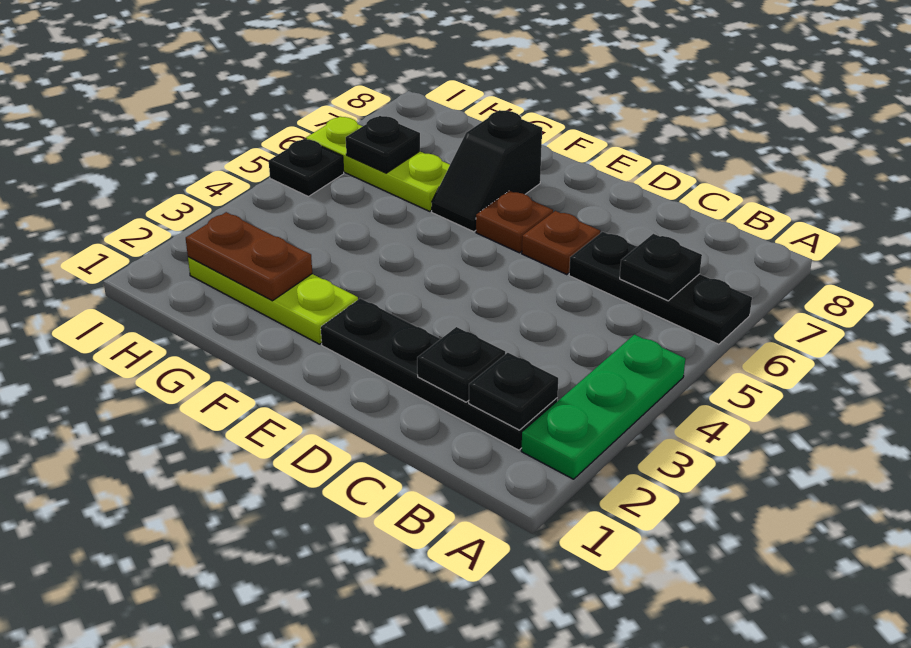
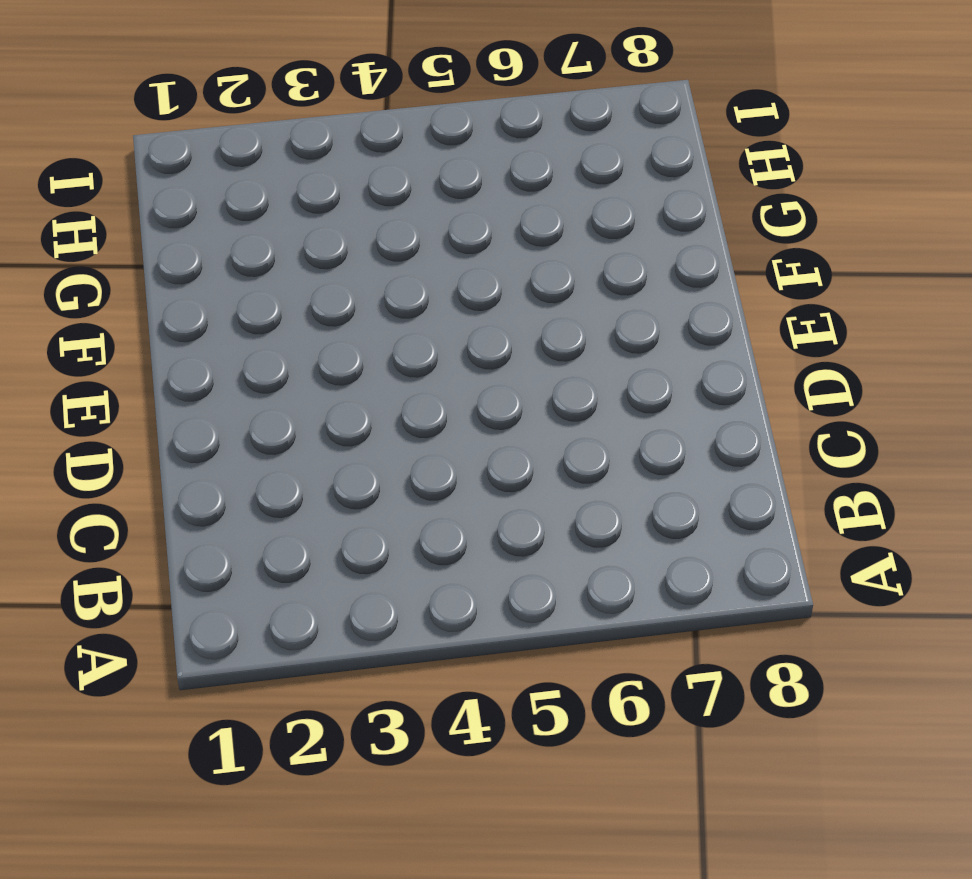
none -> green 1x3 plate [521,335,685,479]
none -> black 1x3 plate [569,232,752,344]
none -> black 1x4 plate [321,298,557,450]

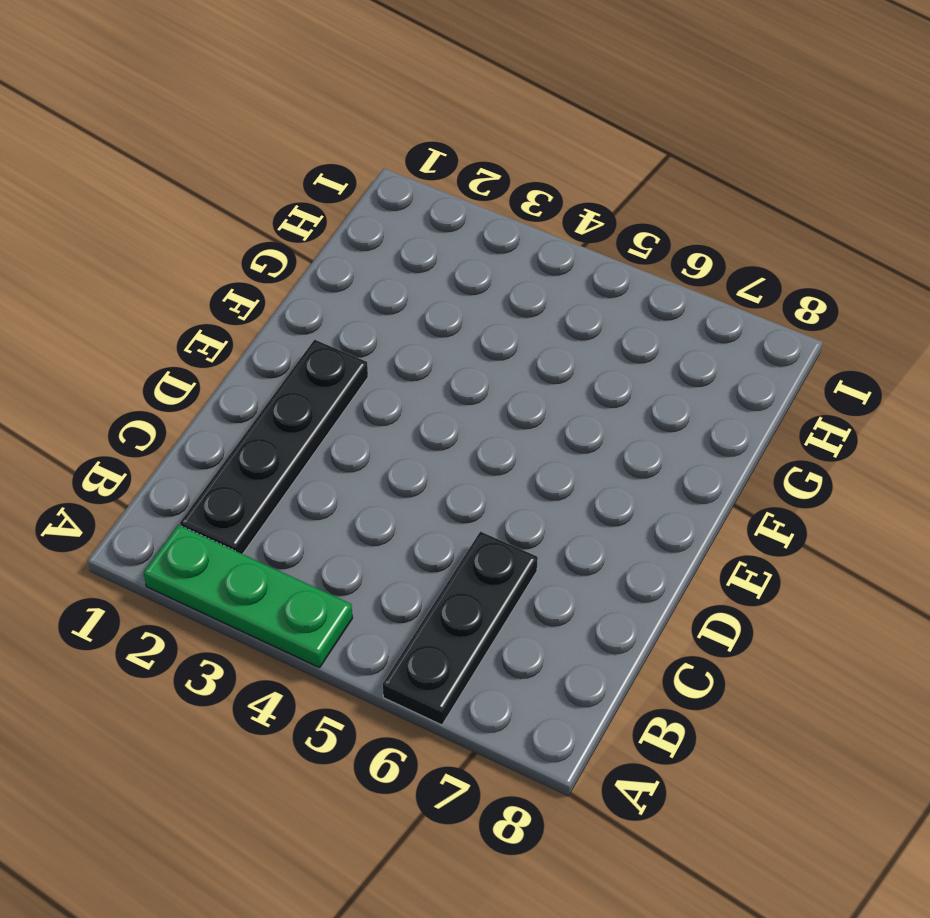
none -> brown 1x1 plate [522,211,600,274]
none -> brown 1x1 plate [476,191,553,253]
none -> lime 1x3 plate [188,257,358,344]

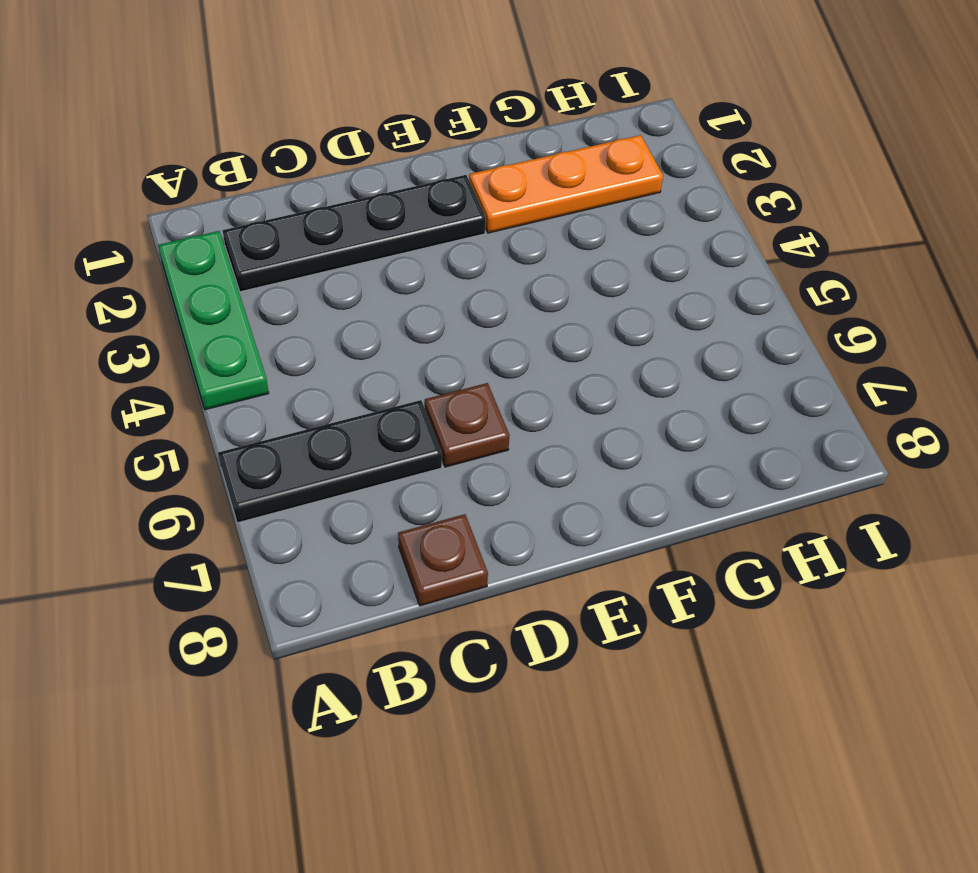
brown 1x1 plate [398,514,488,606] -> brown 1x1 plate moved to [476,191,553,253]
orange 1x3 plate [469,135,663,233] -> lime 1x3 plate [188,257,358,344]
none -> black 1x2 slope [432,110,542,232]
none -> lime 1x3 plate [306,117,450,211]
none -> black 1x1 plate [269,139,344,196]

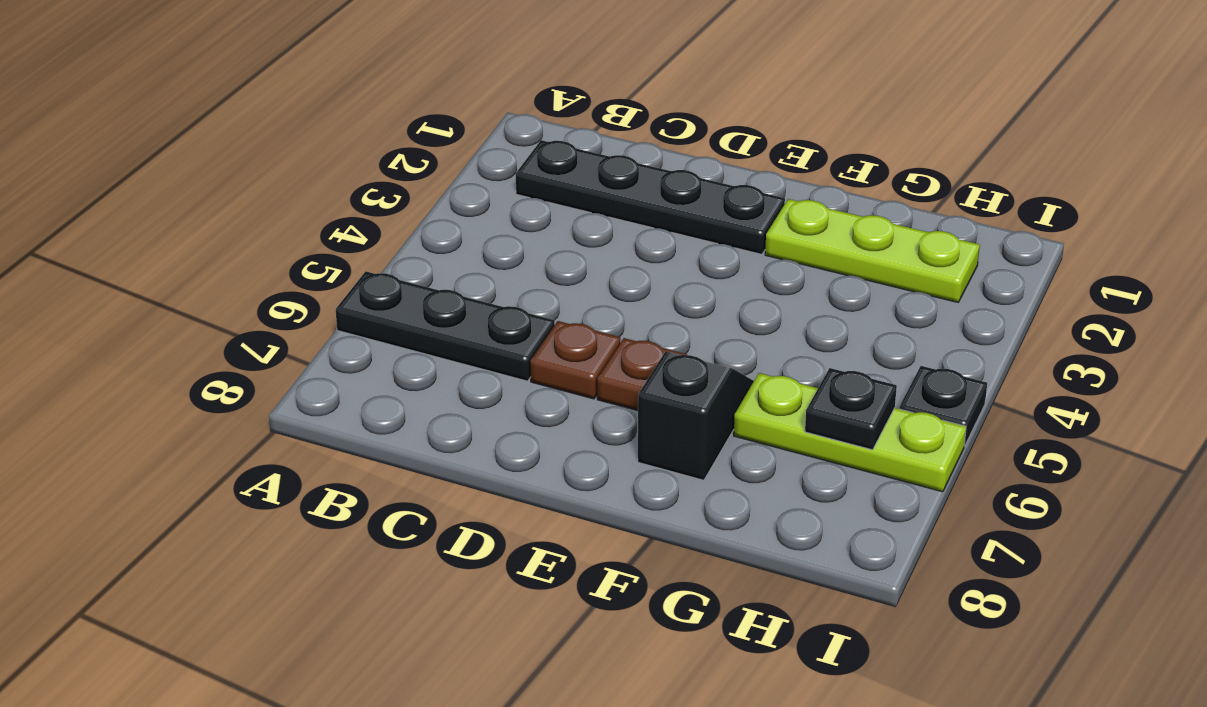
none -> green 1x3 plate [521,335,685,479]
none -> black 1x1 plate [469,353,558,430]
none -> black 1x1 plate [620,234,702,301]

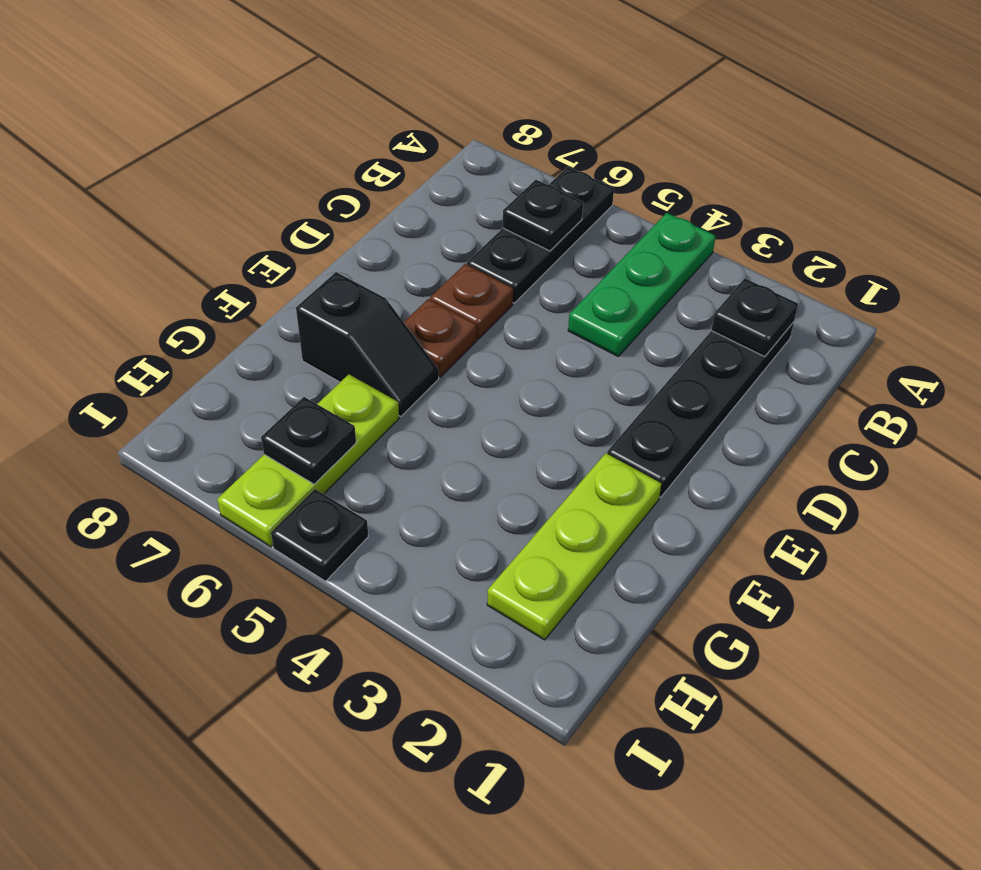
green 1x3 plate [568,213,716,356] -> green 1x3 plate turned to [521,335,685,479]
none -> black 1x1 plate [417,327,505,402]
none -> brown 1x2 plate [186,212,312,301]

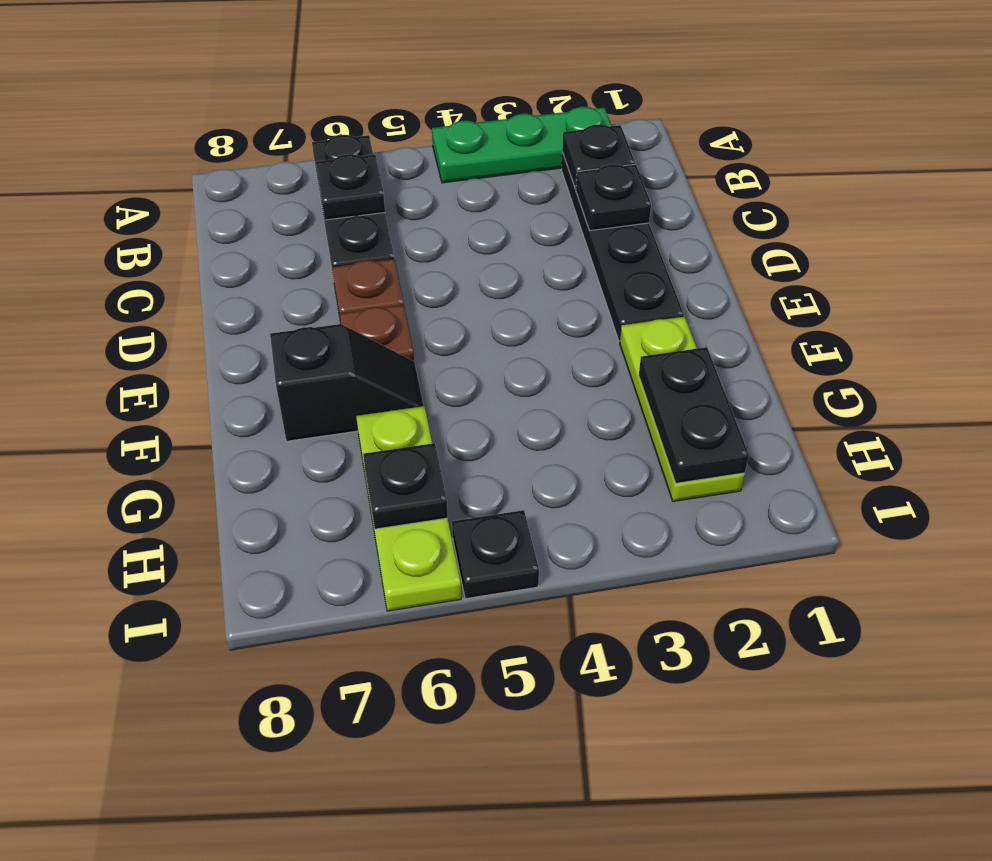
black 1x2 plate [639,347,749,483] -> brown 1x2 plate [186,212,312,301]

